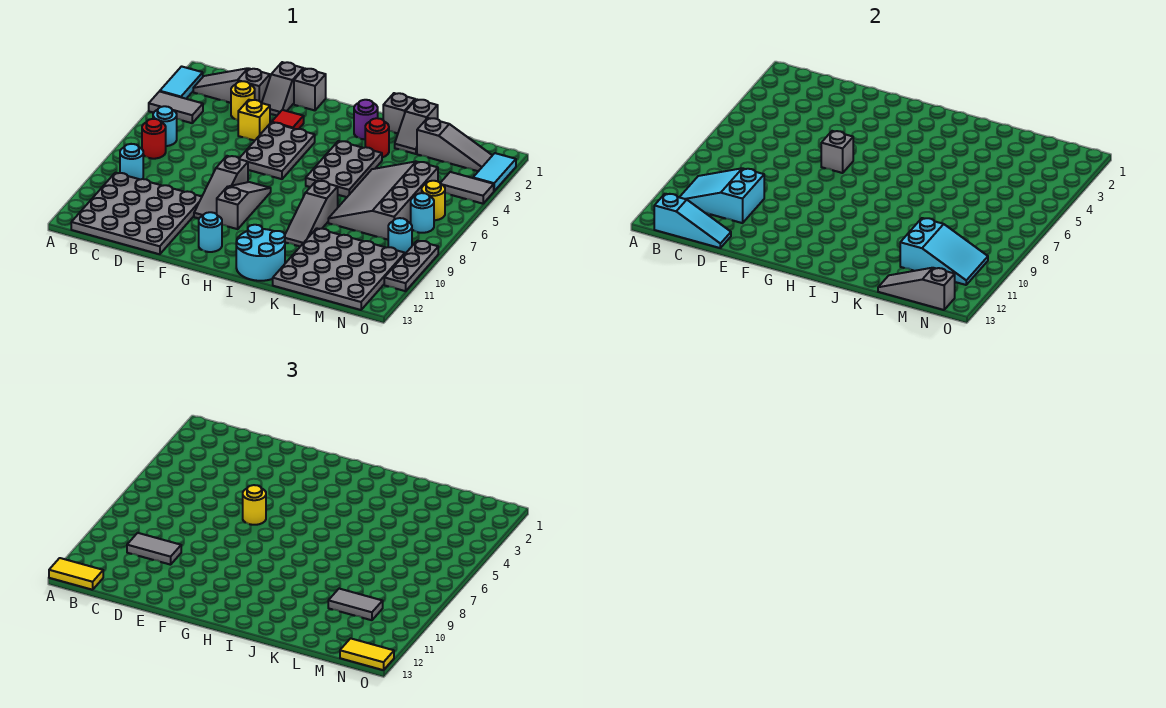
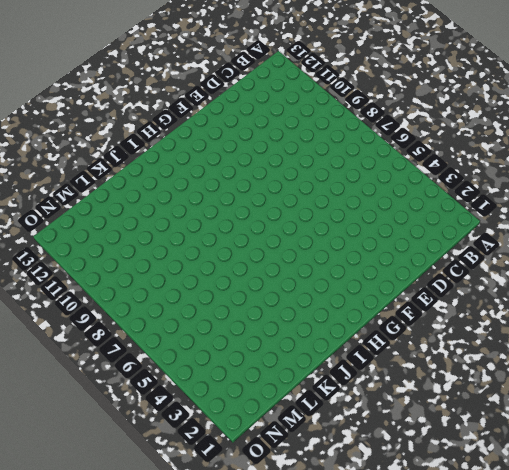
none -> cyan 1x2 tile [160,66,203,99]
none -> grey 1x2 tile [149,91,203,123]
none -> grey 1x3 slope [193,68,270,103]
none -> cyan 1x1 round brick [153,106,177,146]

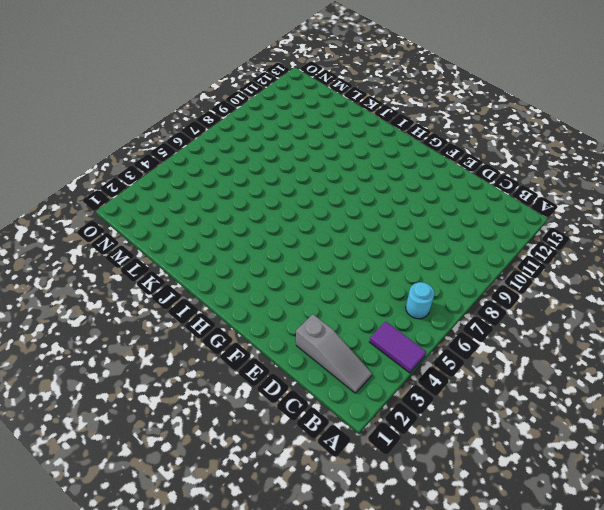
purple 1x2 tile [369,321,426,373] -> grey 1x2 tile [149,91,203,123]
none -> cyan 1x2 tile [160,66,203,99]
none -> red 1x1 round brick [142,119,166,159]
none -> cyan 1x1 round brick [120,144,143,179]
none -> grey 4x4 plate [71,173,202,254]

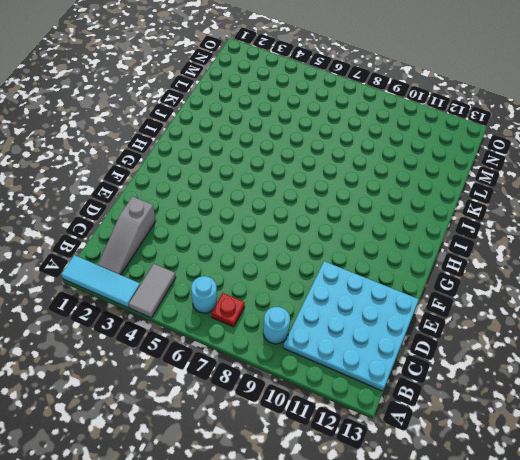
cyan 1x3 tile [61,255,140,308] -> cyan 1x2 tile [160,66,203,99]
red 1x1 plate [211,293,245,327] -> red 1x1 round brick [142,119,166,159]
cyan 4x4 plate [283,261,419,391] -> grey 4x4 plate [71,173,202,254]
none -> yellow 1x1 round brick [231,81,255,120]
none -> grey 1x2 slope [262,62,303,116]
none -> yellow 1x1 brick [238,100,270,141]
none -> grey 1x1 brick [294,68,326,110]

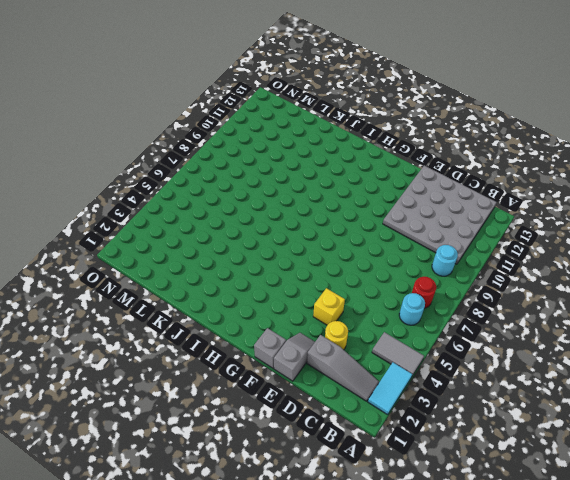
none -> red 1x1 tile [272,110,304,129]
none -> grey 2x3 plate [239,122,315,179]
none -> grey 1x3 slope [194,156,248,218]
none -> grey 1x3 slope [217,182,271,229]

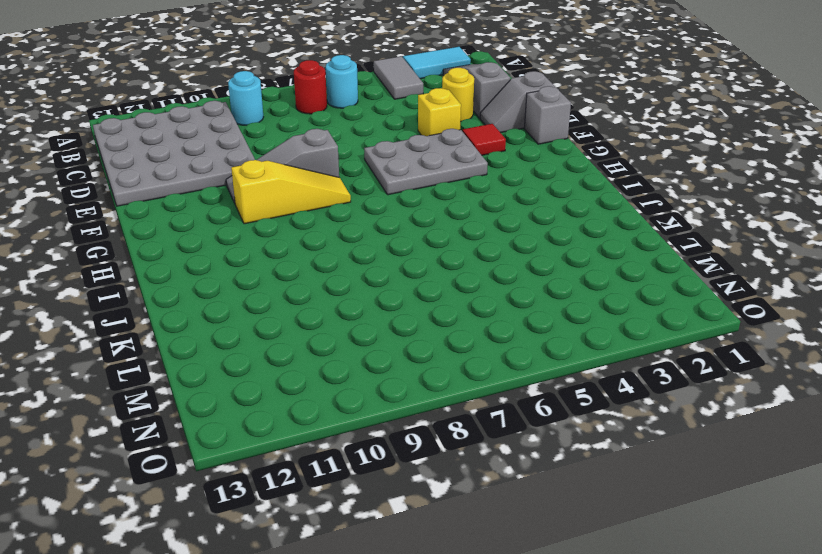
yellow 1x3 slope [231,160,351,224] -> grey 1x3 slope [217,182,271,229]
none -> cyan 1x1 round brick [199,212,222,252]
none -> purple 1x1 round brick [354,100,378,139]
none -> grey 2x3 plate [306,141,382,197]
none -> cyan 2x2 round brick [236,225,285,281]

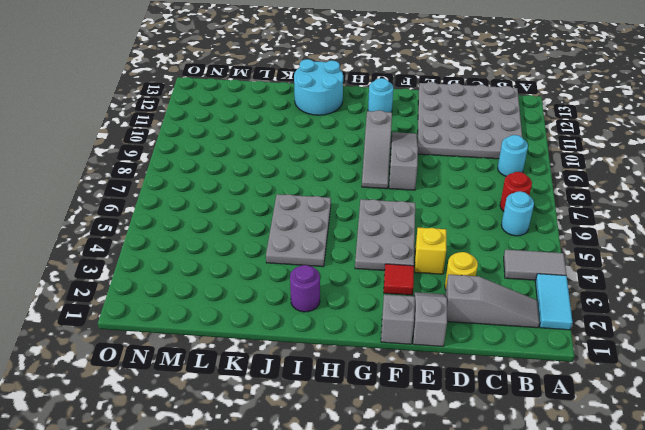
none -> grey 1x1 brick [383,93,415,133]
none -> red 1x1 round brick [365,118,389,157]
none -> grey 1x3 slope [285,181,338,246]
none -> grey 1x2 slope [395,99,438,154]

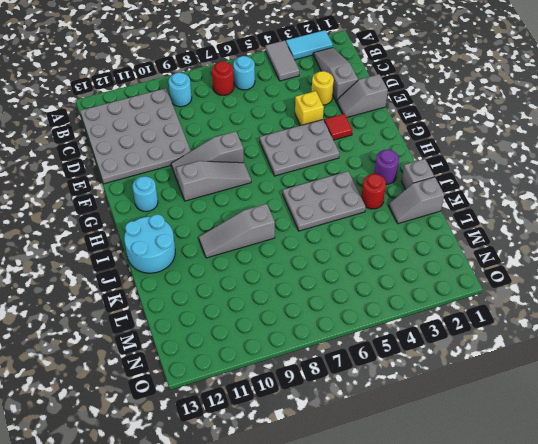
none -> grey 1x1 brick [294,68,326,110]
none -> grey 3x4 slope [328,162,438,240]
none -> grey 4x4 plate [273,228,405,310]
none -> grey 1x3 slope [417,118,492,171]

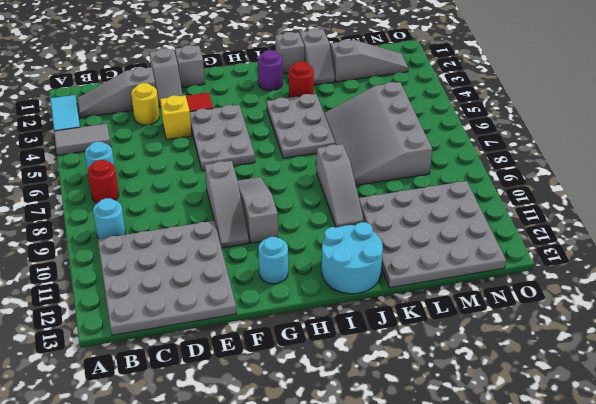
none -> grey 1x2 tile [440,172,494,204]
none -> yellow 1x1 round brick [422,181,445,220]
none -> cyan 1x1 round brick [411,193,434,233]
none -> cyan 1x1 round brick [388,218,412,254]

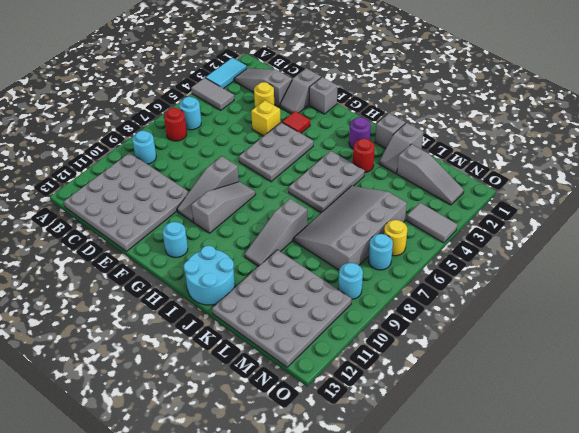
none -> cyan 1x2 tile [473,153,516,191]
none -> grey 1x3 plate [384,241,438,291]
none -> cyan 2x3 slope [679,168,764,223]
none -> cyan 1x3 slope [654,194,731,248]

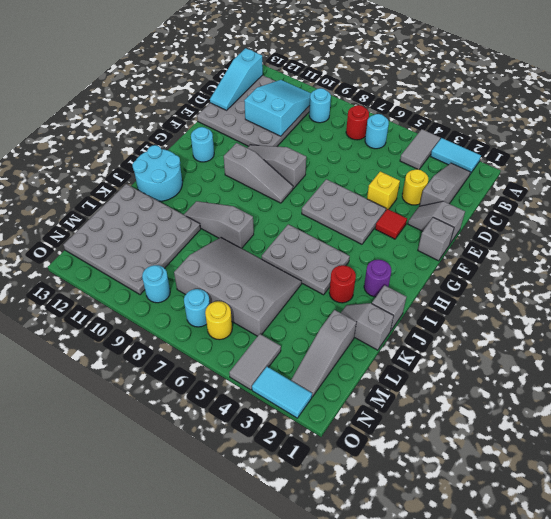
none -> grey 1x3 plate [384,241,438,291]
none -> grey 1x1 brick [821,131,853,173]
none -> cyan 2x3 slope [900,218,988,285]
none -> grey 1x3 slope [878,268,955,310]

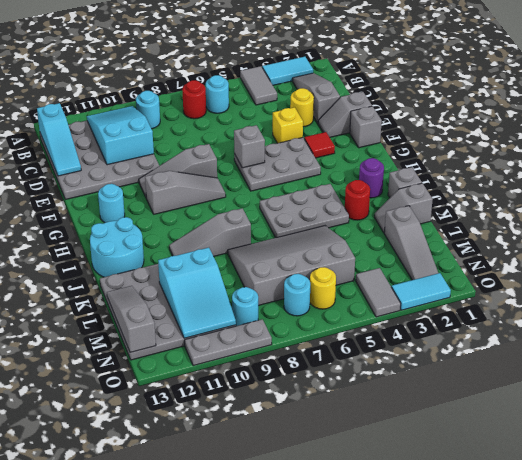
none -> yellow 1x2 tile [49,558,103,590]
none -> grey 1x2 tile [127,533,181,565]
none -> yellow 1x1 round brick [243,485,266,525]
none -> grey 1x2 tile [328,589,383,620]

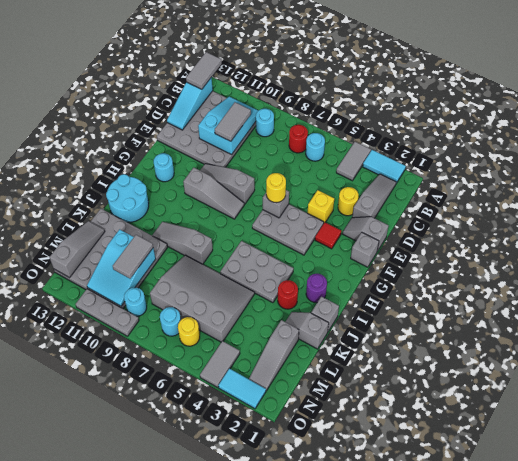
grey 1x2 tile [186,52,222,89] -> yellow 1x2 tile [49,558,103,590]
none -> yellow 1x2 tile [340,638,394,670]

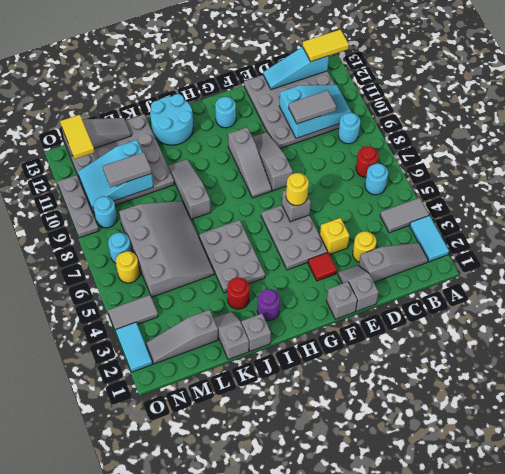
yellow 1x2 tile [60,115,95,159] -> yellow 1x2 tile turned to [340,638,394,670]

